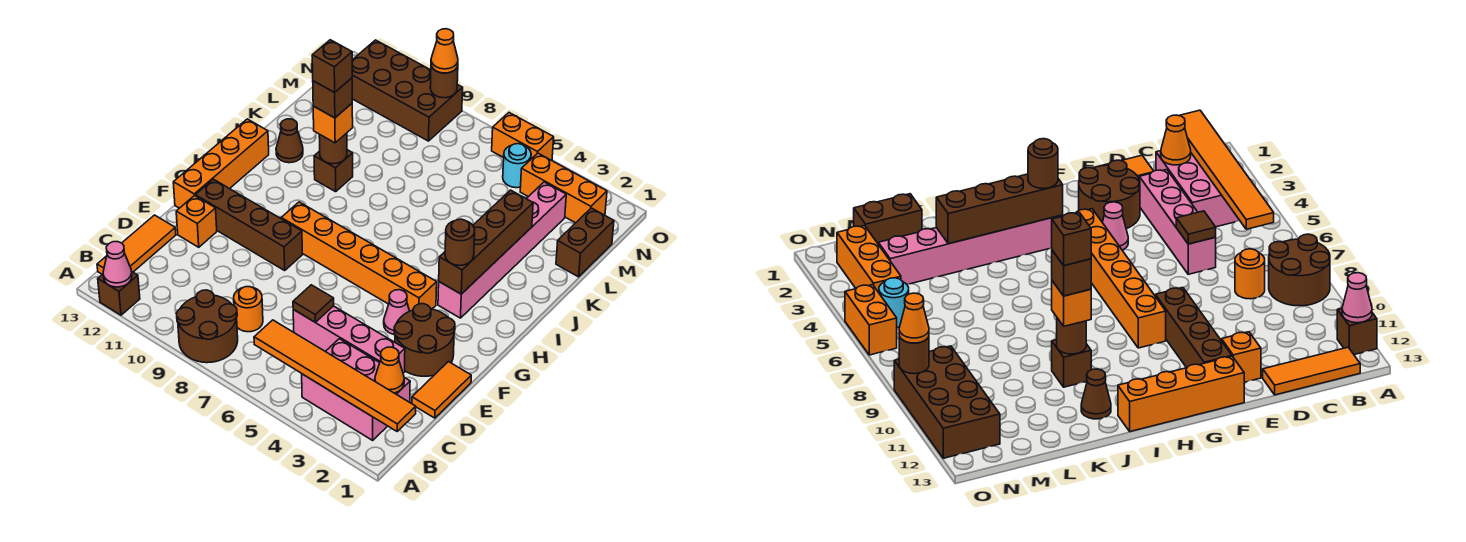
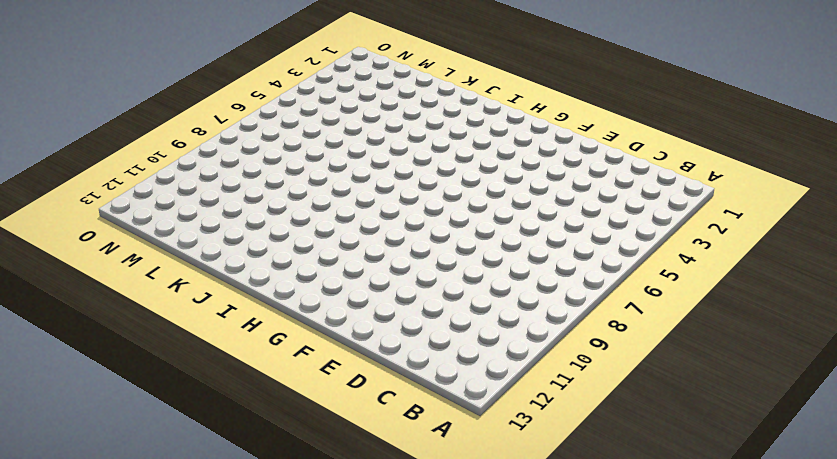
none -> brown 2x2 round brick [176,290,238,363]
none -> brown 1x1 brick [98,272,140,315]
none -> pink 2x3 brick [302,339,410,440]
none -> orange 1x3 tile [97,215,176,274]

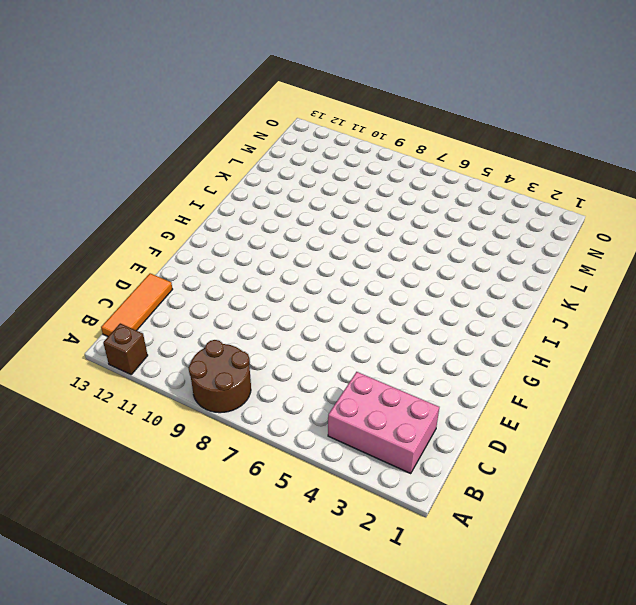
none -> orange 1x1 round brick [234,287,263,332]
none -> orange 1x2 tile [412,362,471,418]
none -> pink 1x4 brick [293,306,405,373]
none -> brown 2x2 round brick [394,304,455,376]

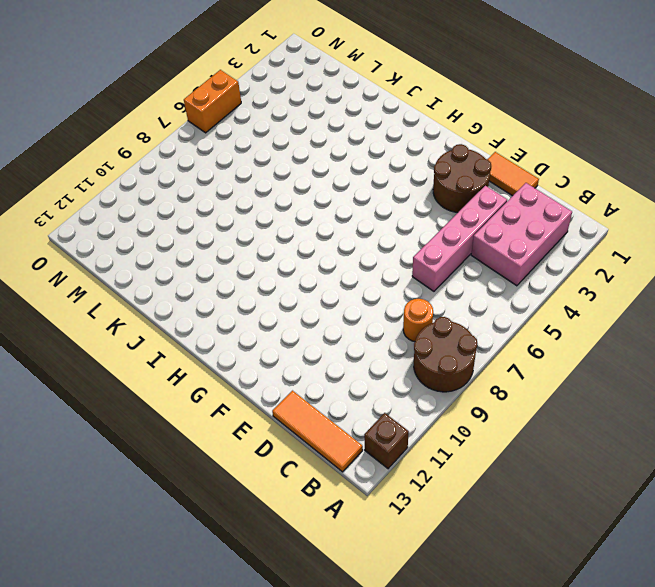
none -> orange 1x1 brick [176,195,217,247]
none -> pink 1x1 cone [384,290,409,335]
none -> brown 1x4 brick [195,179,302,270]
none -> orange 1x4 brick [173,119,269,208]

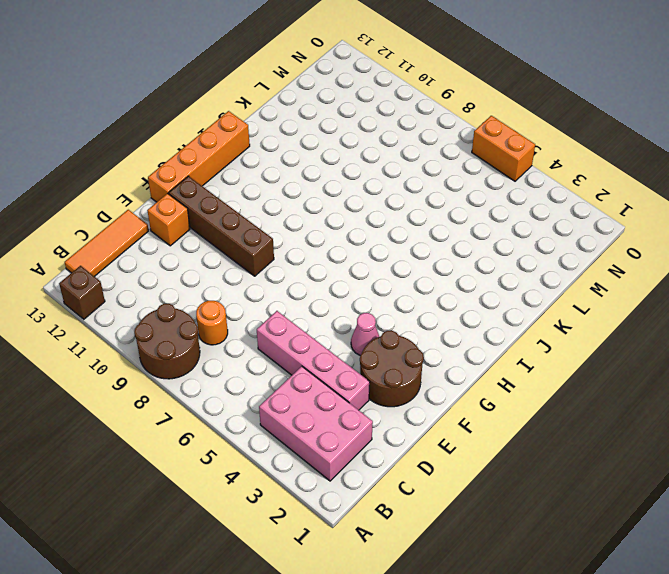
none -> orange 1x2 tile [412,362,471,418]
none -> orange 1x6 brick [281,202,437,311]
none -> pink 1x6 brick [438,182,566,318]
none -> brown 1x1 brick [314,150,353,192]

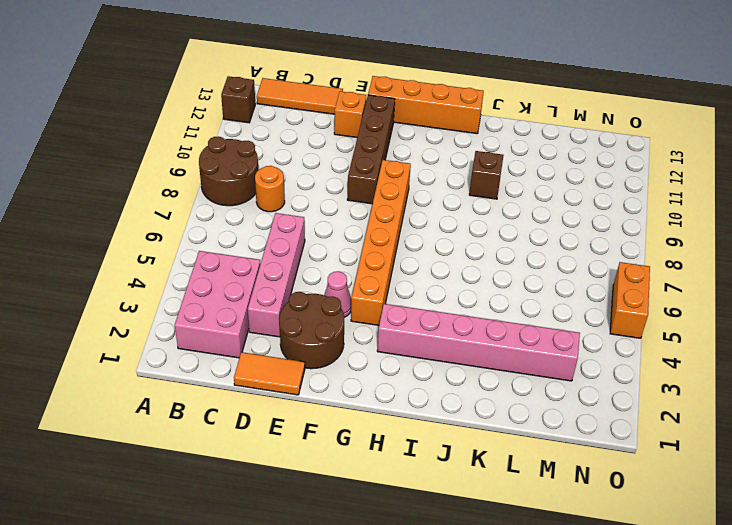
none -> brown 1x1 cone [276,119,303,163]
none -> brown 1x2 brick [556,208,614,277]
none -> orange 1x3 brick [520,153,607,223]
none -> cyan 1x1 round brick [503,144,531,188]

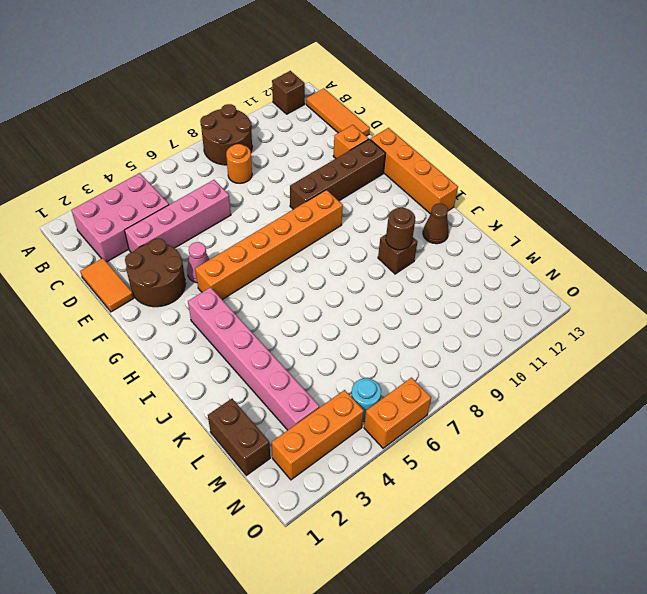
none -> brown 2x4 brick [352,40,463,141]
none -> pink 1x1 cone [103,242,132,287]
none -> orange 1x6 tile [254,320,416,431]
none -> orange 1x1 cone [375,347,404,393]

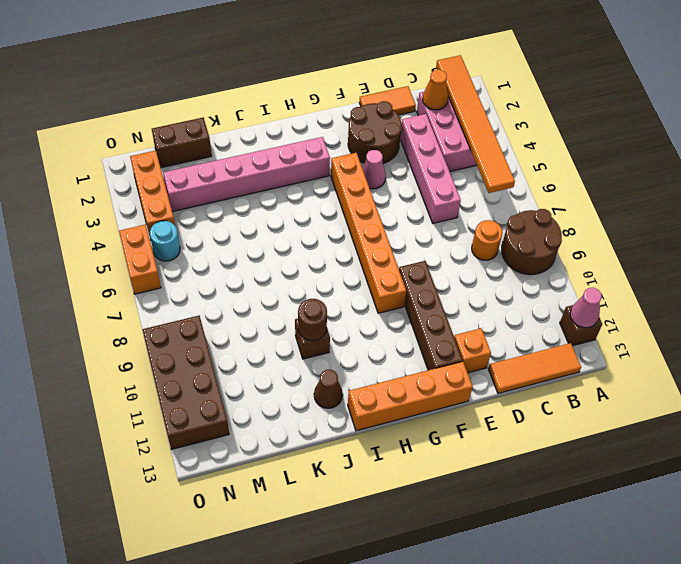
none -> brown 1x1 tile [293,285,334,322]
none -> brown 1x4 brick [439,190,533,294]
none -> brown 1x1 round brick [430,66,458,98]
none -> brown 1x1 round brick [445,219,475,265]

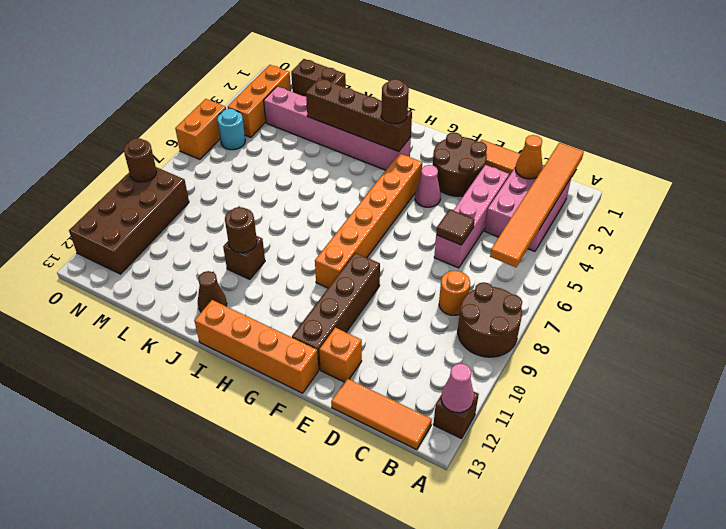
none -> orange 1x1 brick [313,104,353,143]
none -> orange 1x1 cone [431,29,458,73]
none -> brown 1x1 brick [313,78,352,118]
none -> brown 1x1 brick [312,40,352,92]

